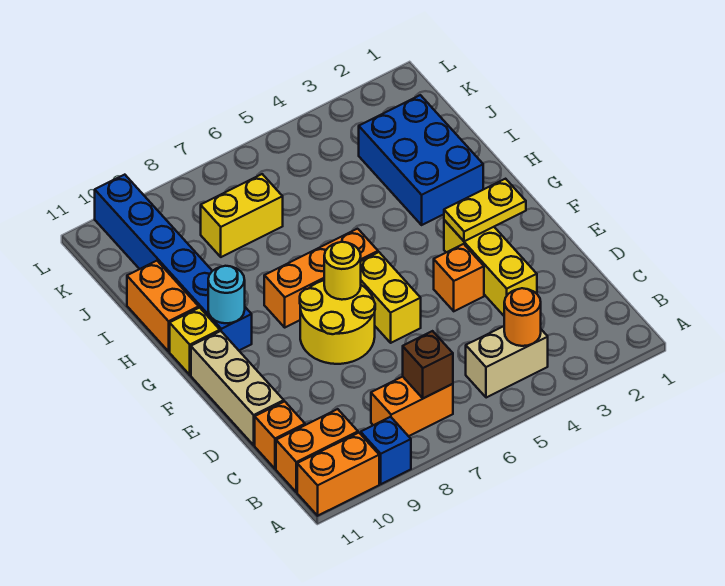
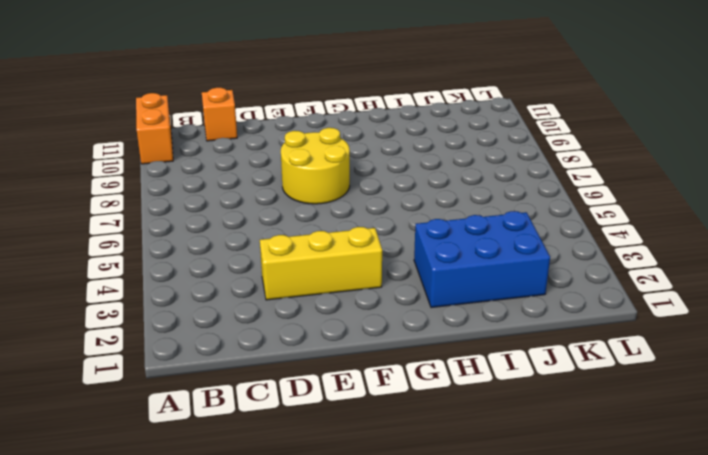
none -> blue 1x1 brick [361,417,411,484]
none -> tan 1x2 brick [466,326,548,398]
none -> orange 1x2 brick [371,377,453,436]

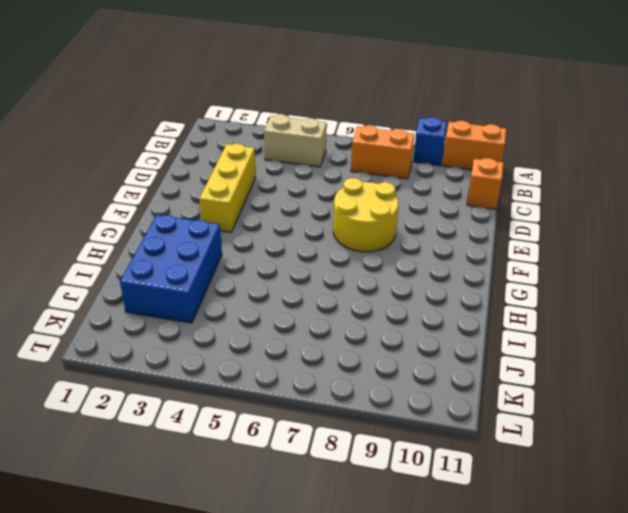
none -> orange 1x2 brick [276,409,358,492]
none -> tan 1x3 brick [191,331,284,445]
none -> orange 1x1 brick [434,244,484,311]

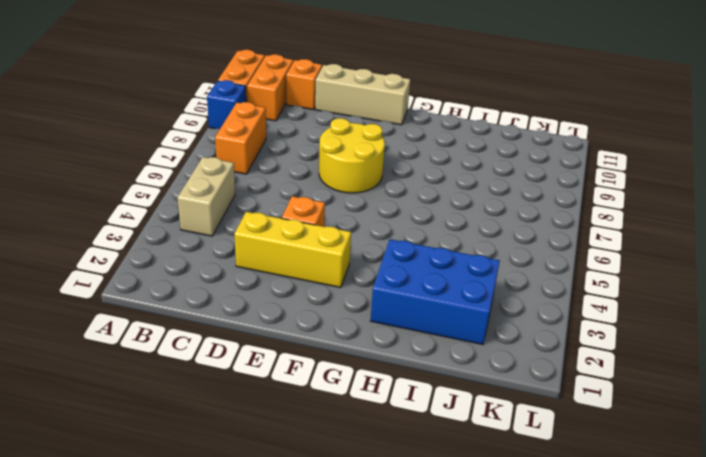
none -> yellow 1x2 brick [361,252,421,343]
none -> orange 1x3 brick [264,229,378,327]
none -> blue 1x6 brick [95,175,252,350]

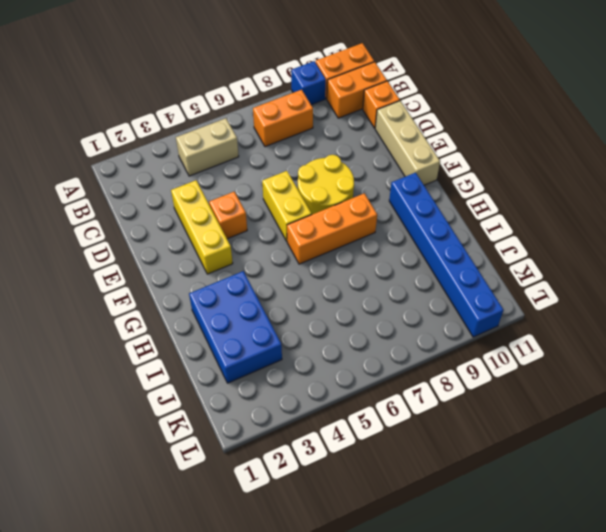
none -> yellow 1x1 brick [170,308,220,375]
none -> orange 1x2 brick [127,261,199,351]
none -> yellow 1x2 brick [201,174,283,257]

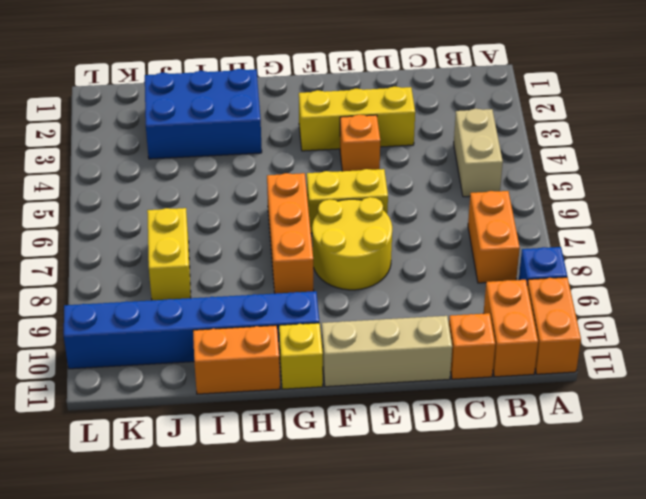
none -> orange 1x1 round brick [504,288,541,346]
none -> brown 1x1 brick [403,331,453,398]
none -> yellow 1x2 plate [444,179,526,241]

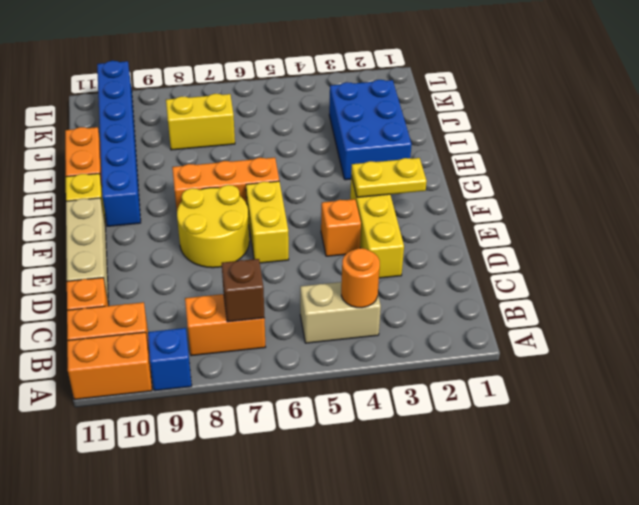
none -> yellow 1x1 round brick [324,242,361,300]
none -> cyan 1x1 round brick [208,266,245,323]

